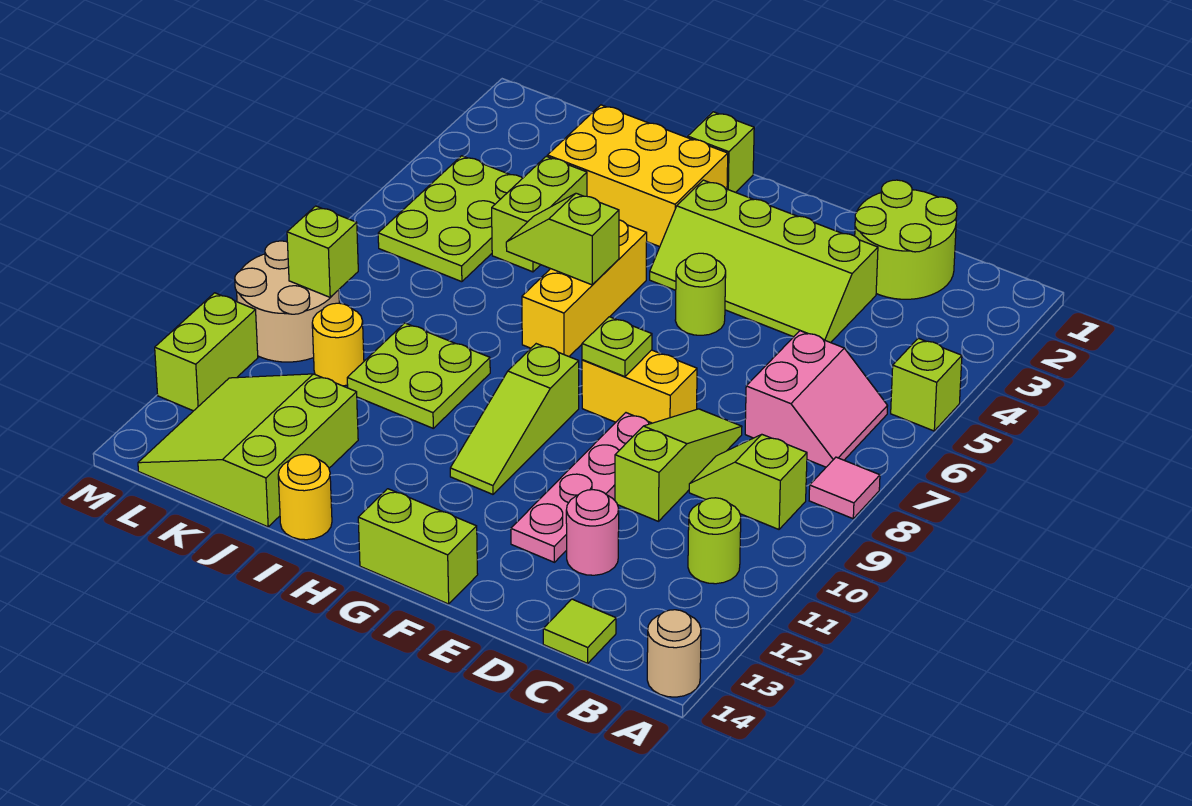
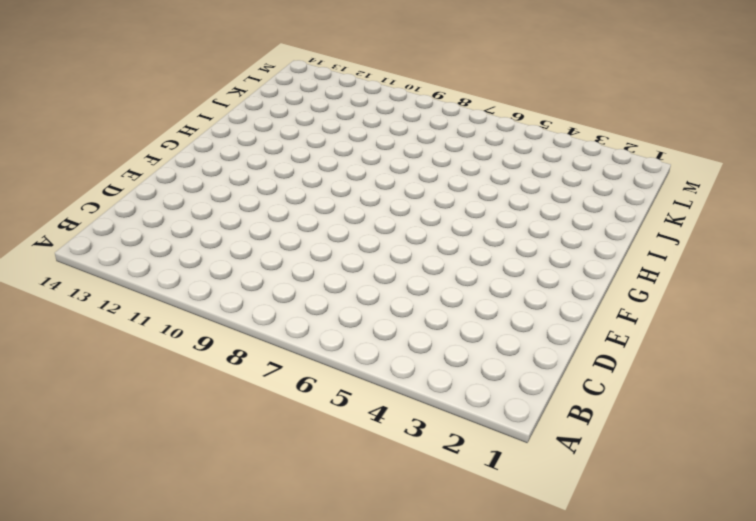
none -> lime 1x1 brick [891,338,962,431]
none -> pink 1x1 tile [809,457,880,519]
none -> tan 1x1 round brick [647,610,701,697]
none -> pink 2x2 slope [745,331,887,467]

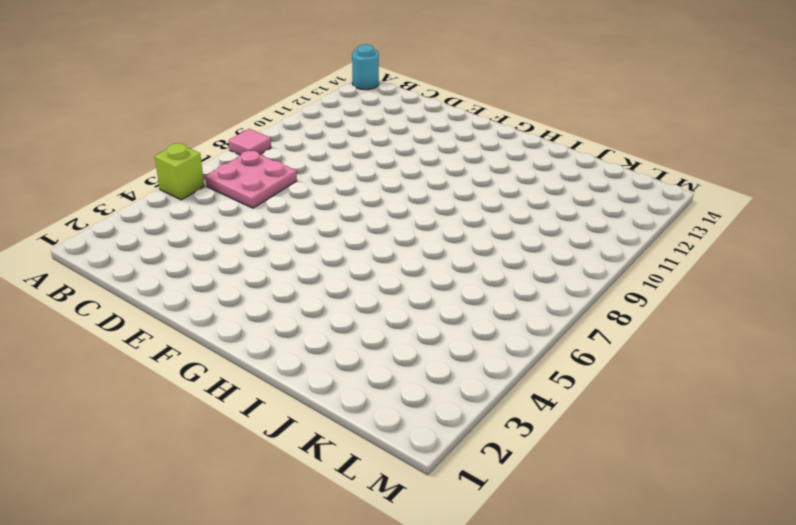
cyan 1x1 round brick [352,44,379,90] -> tan 1x1 round brick [647,610,701,697]
pink 2x2 plate [205,151,297,208] -> pink 2x2 slope [745,331,887,467]
none -> lime 1x2 slope [689,435,807,529]
none -> lime 1x1 round brick [688,498,741,584]
none -> lime 2x2 round brick [855,180,957,299]
none -> lime 1x1 tile [543,599,616,663]

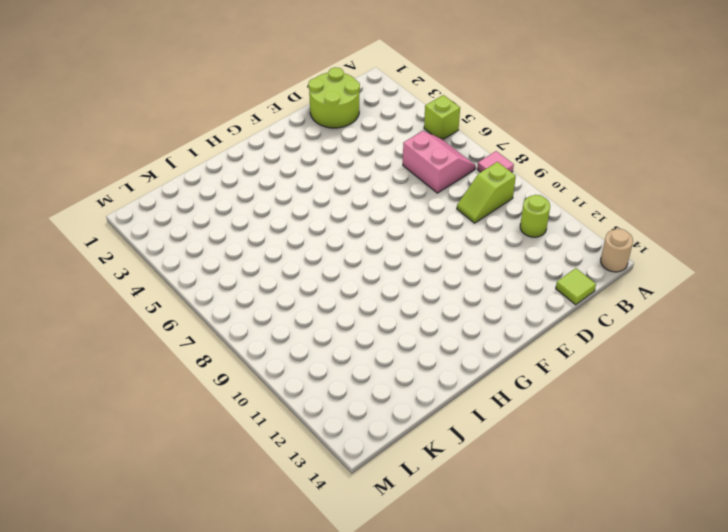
none -> lime 2x4 slope [650,180,878,343]
none -> lime 1x3 slope [615,409,742,521]
none -> pink 1x1 round brick [566,490,619,575]
none -> yellow 1x2 brick [582,350,697,423]

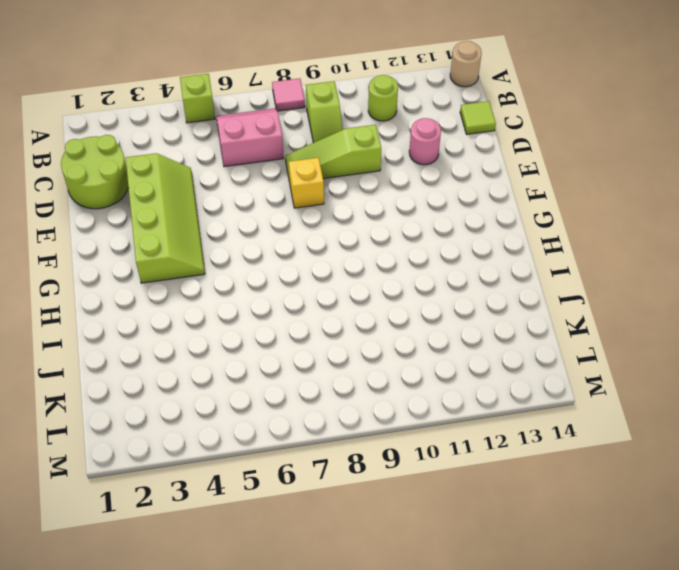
yellow 1x1 brick [289,158,324,208] -> yellow 1x2 brick [582,350,697,423]
none -> pink 1x4 plate [511,413,652,562]
none -> lime 1x1 round brick [675,253,726,335]
none -> lime 1x2 brick [358,489,478,604]
none -> lime 1x3 slope [450,344,579,494]

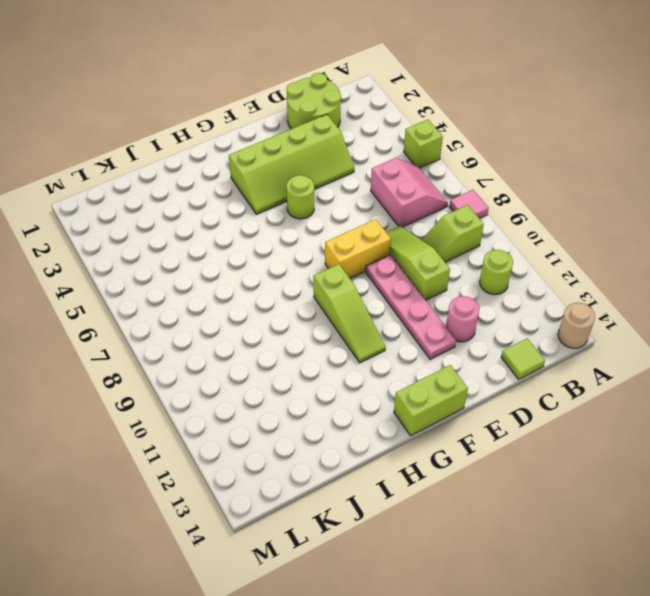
none -> lime 1x1 brick [688,112,754,192]
none -> yellow 2x3 brick [547,105,728,247]
none -> yellow 1x3 brick [522,220,647,356]
none -> lime 2x2 plate [347,323,490,428]

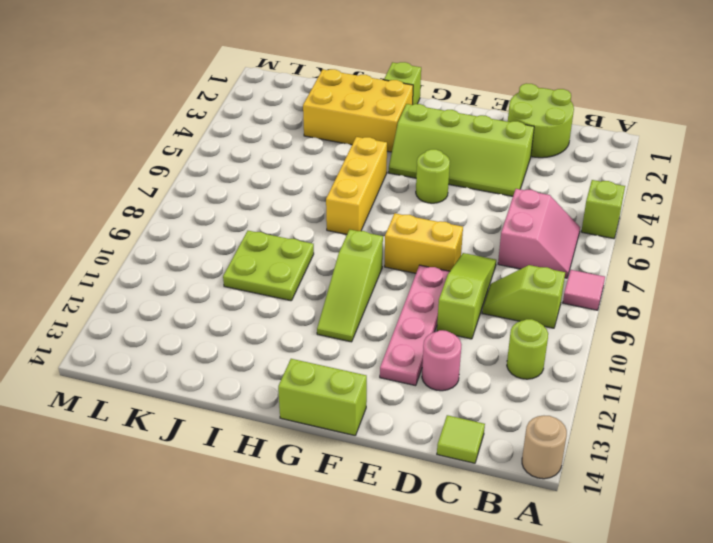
none -> yellow 1x1 round brick [278,454,332,540]
none -> lime 1x2 brick [492,156,587,272]
none -> lime 3x3 slope [138,374,358,527]
none -> lime 2x3 plate [378,156,522,282]

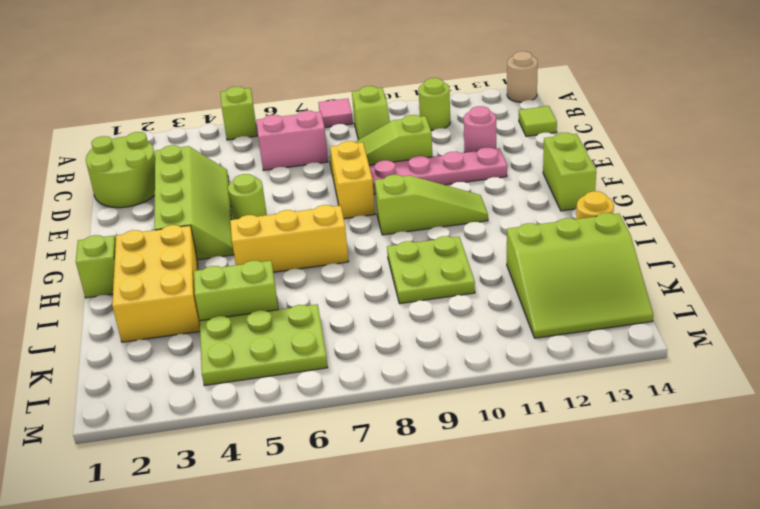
none -> yellow 1x1 round brick [312,303,364,386]
none -> tan 2x2 round brick [235,241,339,362]
none -> lime 1x2 brick [155,293,258,411]
none -> lime 1x1 plate [582,317,652,377]

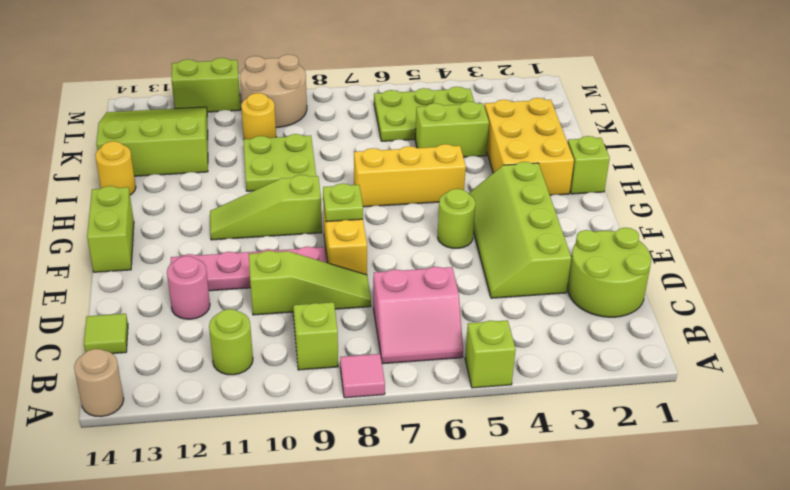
none -> lime 1x2 slope [506,193,619,285]
none -> lime 1x1 brick [287,206,358,297]

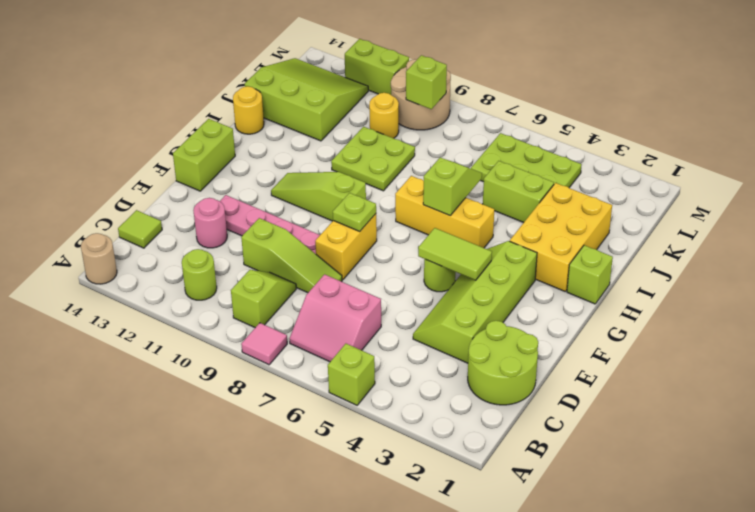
lime 1x2 tile [418,228,492,280] -> none

